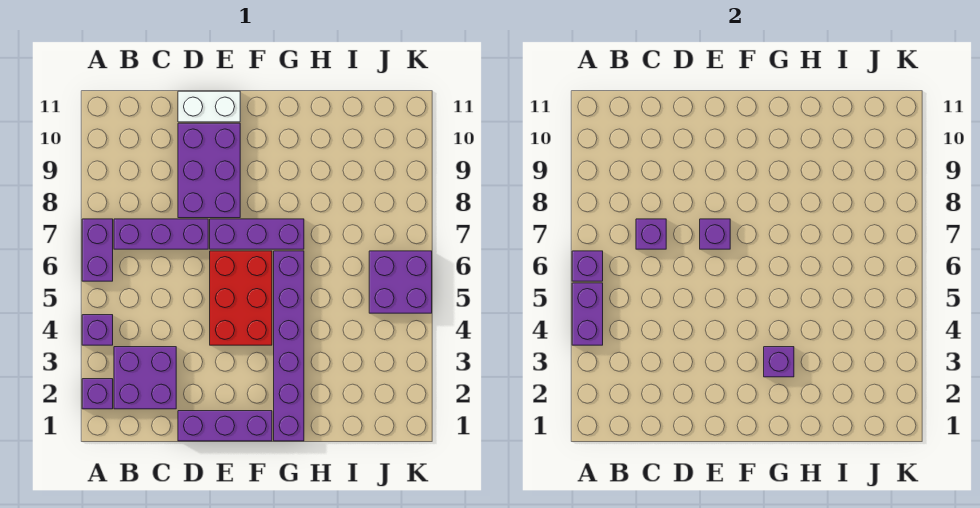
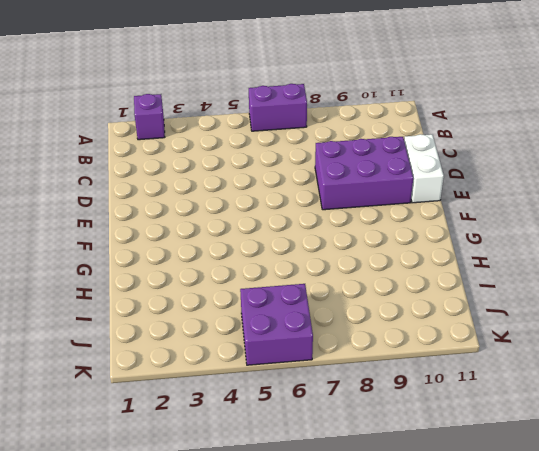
none -> purple 1x1 brick [82,315,113,345]
none -> purple 2x2 brick [114,347,176,409]
none -> purple 1x3 brick [114,219,208,249]

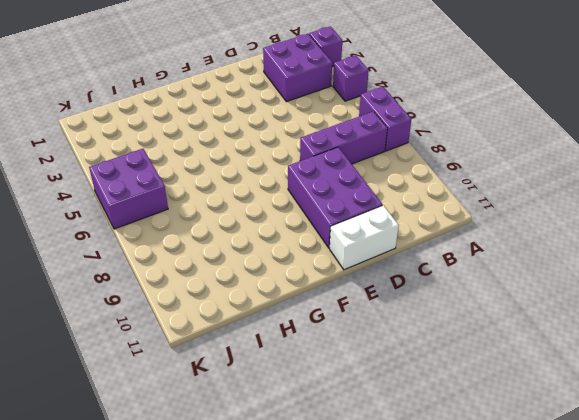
none -> purple 1x3 brick [178,411,272,441]
none -> red 2x3 brick [210,251,272,345]
none -> purple 1x3 brick [210,219,304,249]

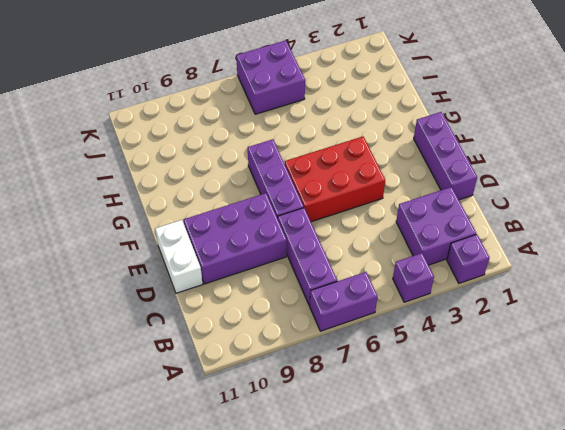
none -> purple 1x6 brick [274,251,304,441]
none -> purple 1x2 brick [572,283,603,345]
none -> purple 1x1 brick [572,251,603,281]

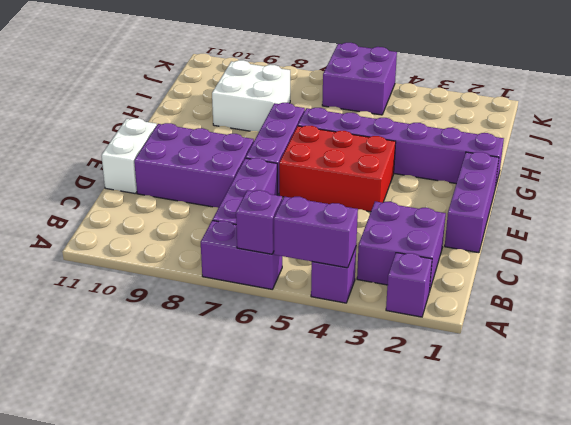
white 2x2 brick [212,60,290,132] -> none
none -> purple 1x1 brick [636,219,666,249]
none -> purple 1x1 brick [700,219,730,249]
none -> purple 1x1 brick [764,347,794,377]

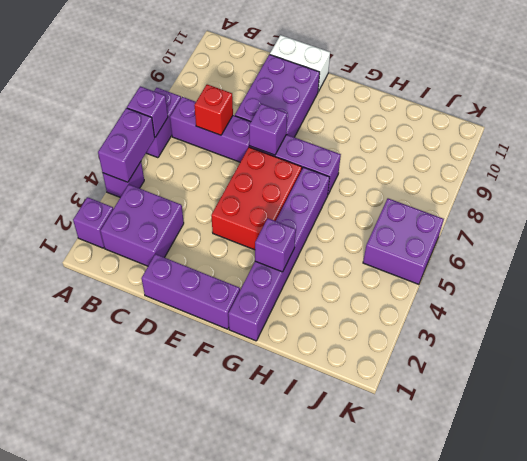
red 1x1 brick [194,84,233,135] -> purple 1x1 brick [636,219,666,249]

